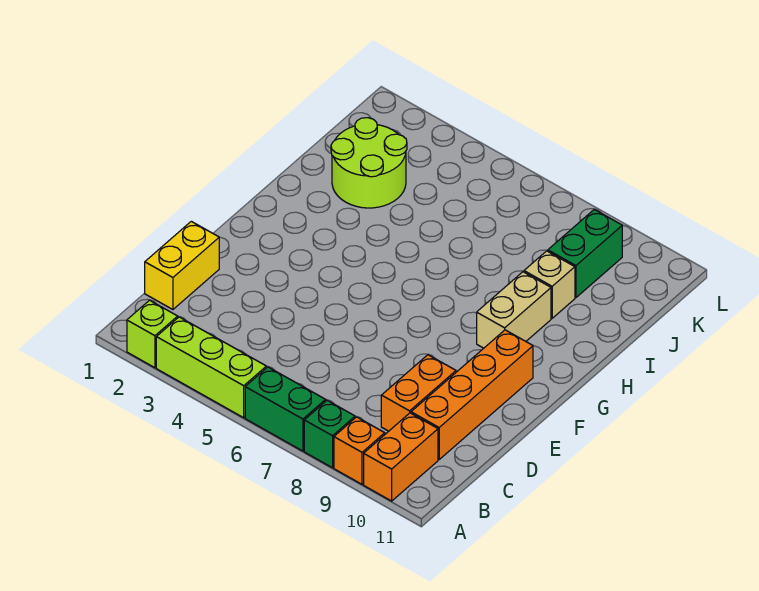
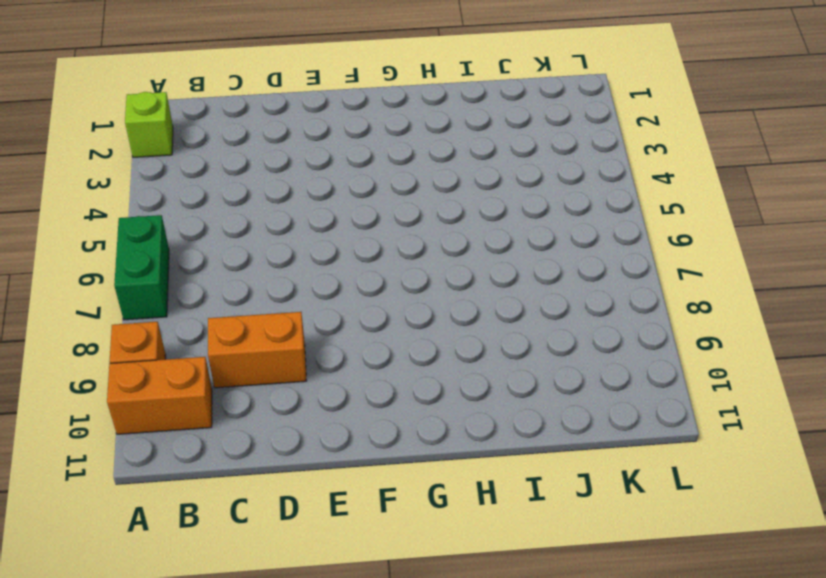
none -> lime 1x3 brick [156,317,266,418]
none -> green 1x1 brick [304,400,355,468]
none -> yellow 1x2 brick [145,221,219,310]

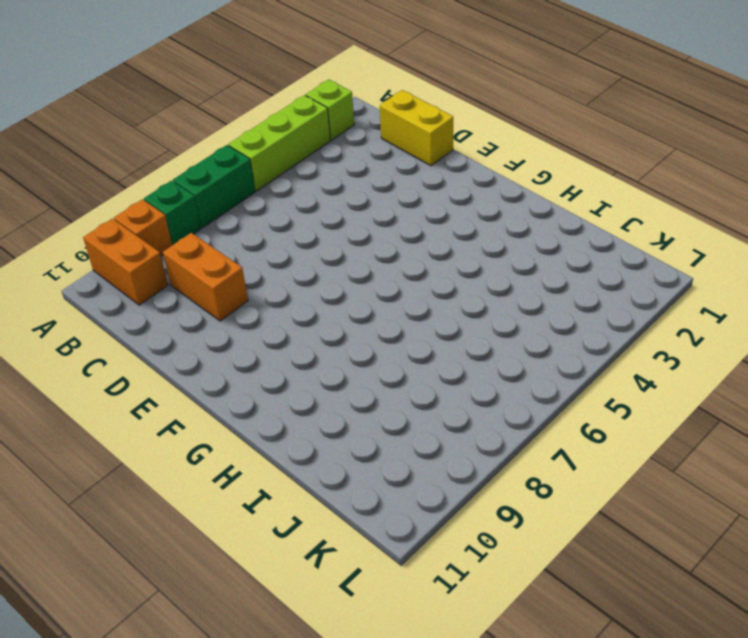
none -> orange 1x4 brick [411,330,533,459]
none -> tan 1x2 brick [477,272,551,348]
none -> lime 2x2 round brick [331,118,407,208]

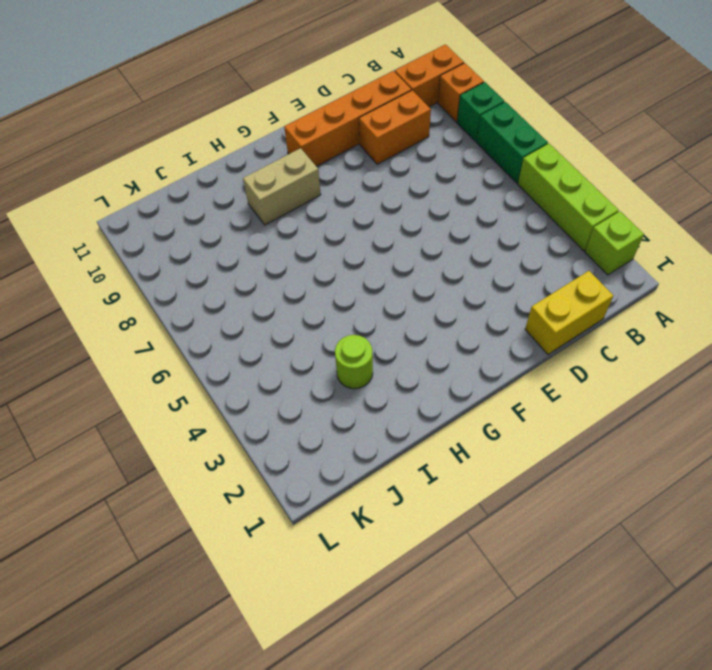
lime 1x1 round brick [335,335,373,389] -> lime 2x2 round brick [331,118,407,208]
none -> tan 1x1 brick [524,251,575,318]
none -> green 1x2 brick [548,210,622,298]

